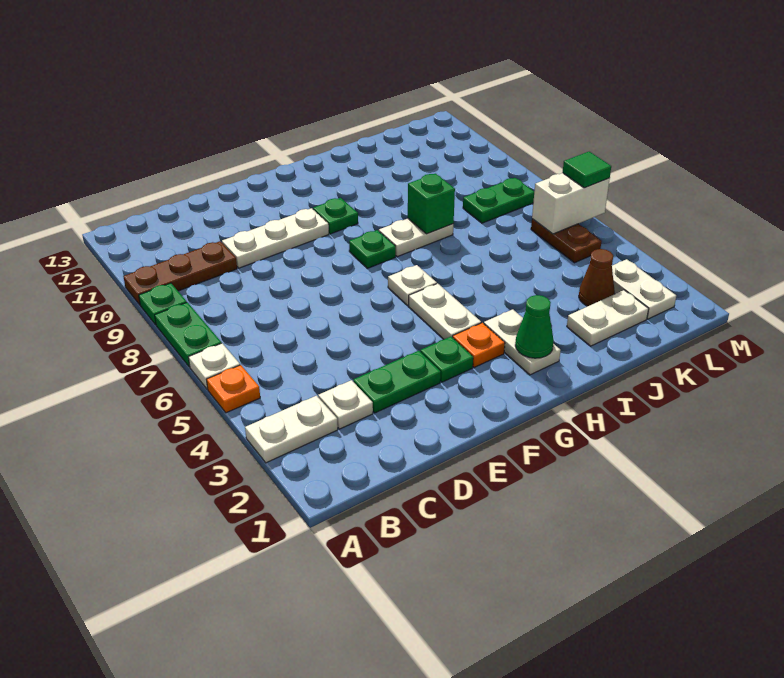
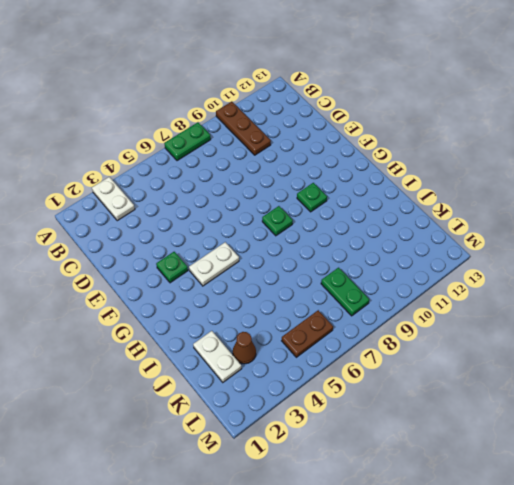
none -> orange 1x1 plate [206,365,260,413]
none -> white 1x1 plate [188,343,240,389]
none -> green 1x1 plate [139,283,187,325]

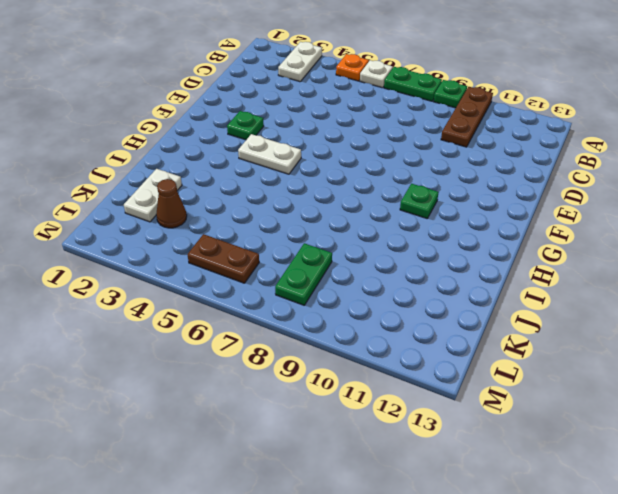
none -> white 1x1 plate [318,380,373,429]
none -> green 1x2 plate [353,351,441,413]
none -> white 1x3 plate [222,208,329,268]

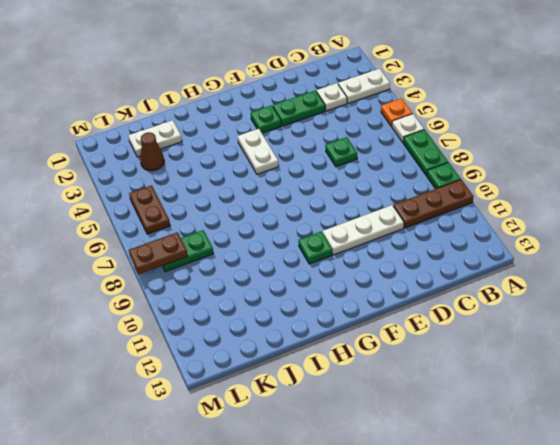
green 1x1 plate [325,137,357,167] -> green 1x1 plate moved to [349,230,396,268]
brown 1x2 plate [129,232,188,274] -> none
none -> orange 1x1 plate [453,323,505,367]
none -> white 1x1 plate [388,265,437,305]
none -> white 1x2 plate [483,309,561,375]

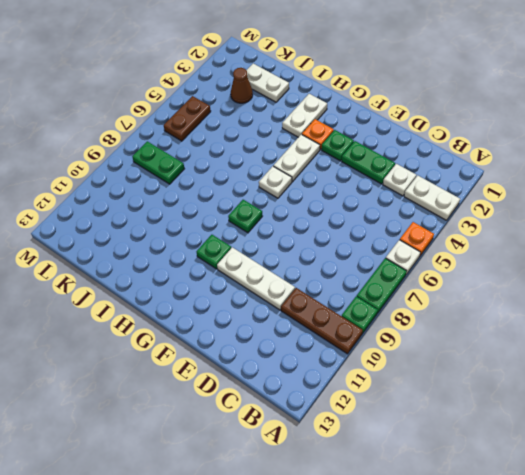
none -> white 1x2 plate [379,219,453,257]
none -> white 1x2 plate [612,259,676,319]
none -> green 1x1 cone [515,295,554,358]

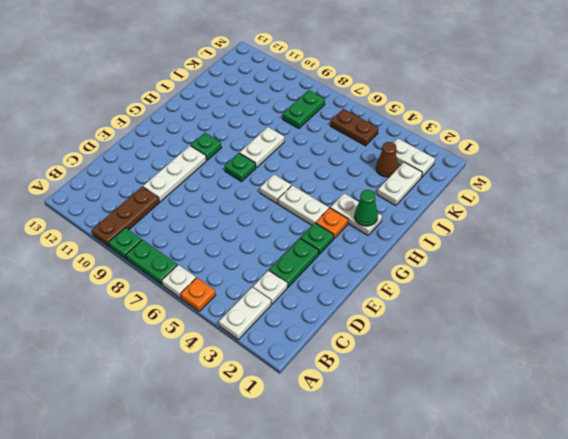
none -> green 1x1 brick [408,174,455,234]
none -> white 1x2 brick [532,173,610,234]
none -> green 1x1 tile [563,152,611,188]

